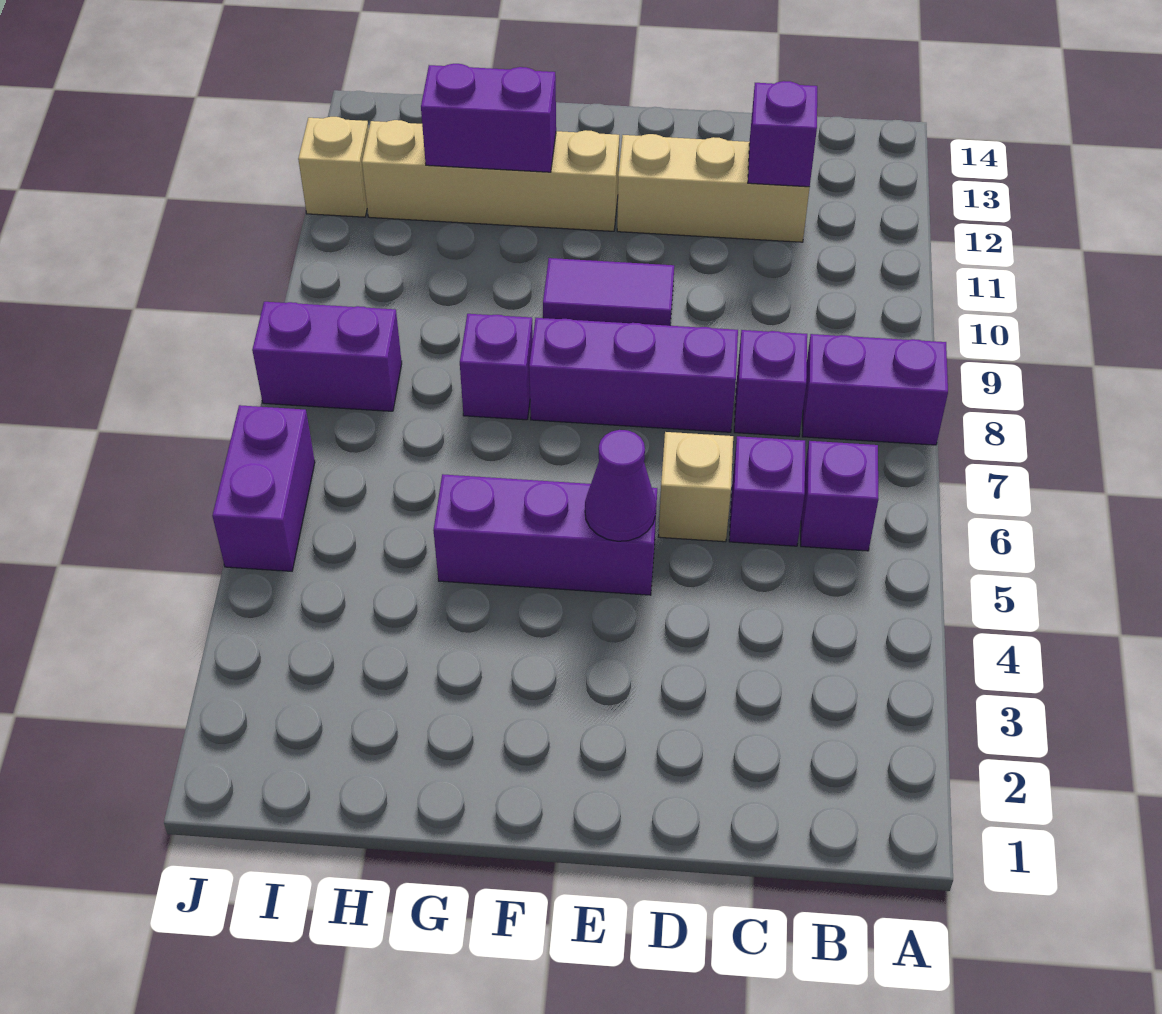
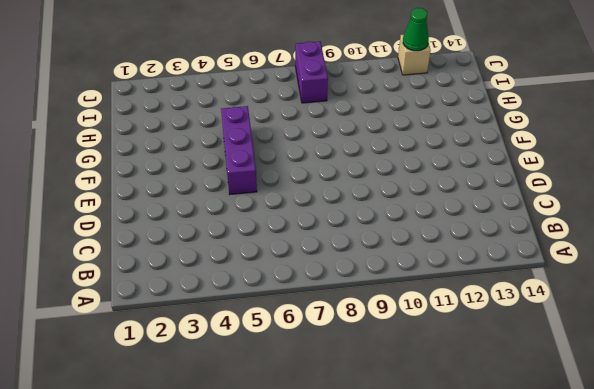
green 1x1 cone [403,8,429,51] -> none
none -> purple 1x2 brick [802,334,948,445]
none -> purple 1x1 brick [801,441,879,551]
none -> purple 1x1 brick [729,436,805,546]

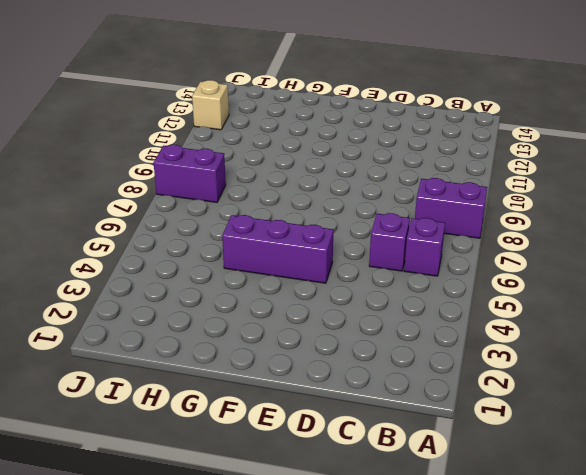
none -> purple 1x1 brick [734,330,807,437]
none -> tan 1x3 brick [617,134,810,242]
none -> tan 1x1 brick [659,432,733,542]

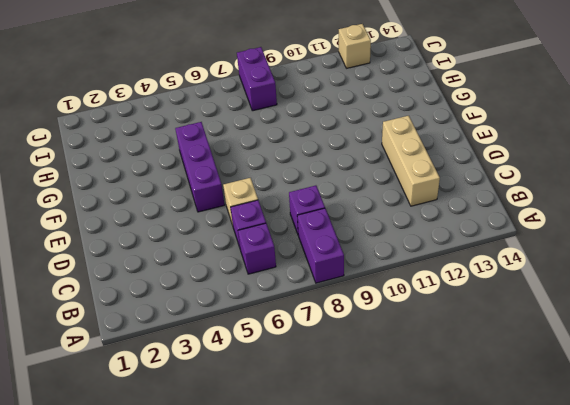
none -> purple 1x3 brick [529,318,738,432]
none -> purple 1x2 tile [543,258,674,326]
none -> tan 1x4 brick [362,120,619,231]

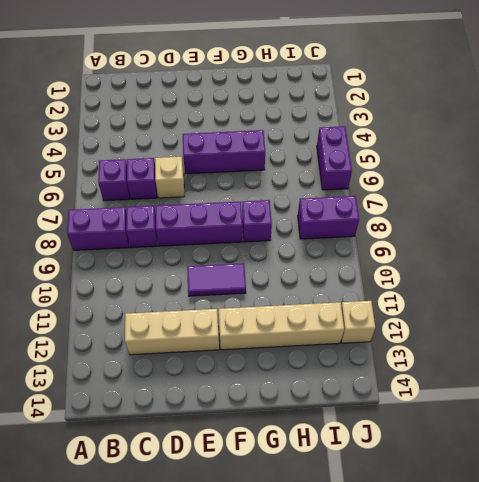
none -> purple 1x1 brick [748,81,817,187]
none -> purple 1x1 cone [585,430,656,541]
none -> purple 1x2 brick [421,64,556,172]

